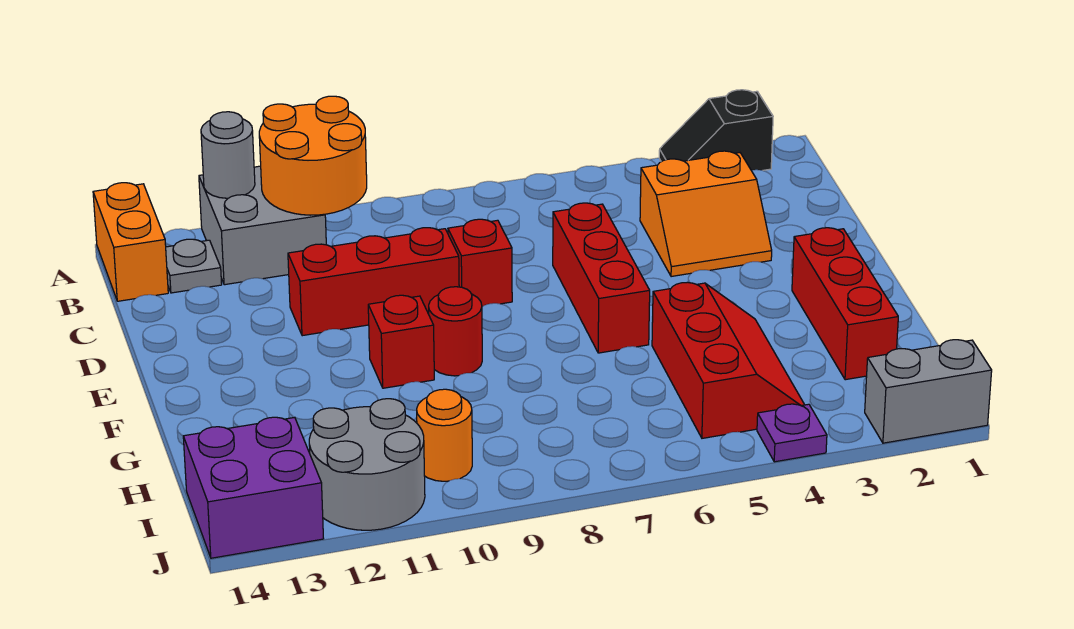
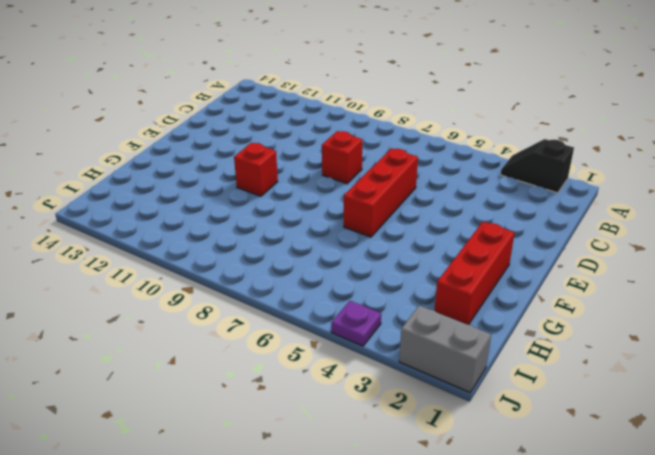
none -> grey 2x2 brick [199,166,326,285]
none -> orange 1x2 brick [93,183,168,301]
none -> grey 1x1 plate [166,239,222,293]

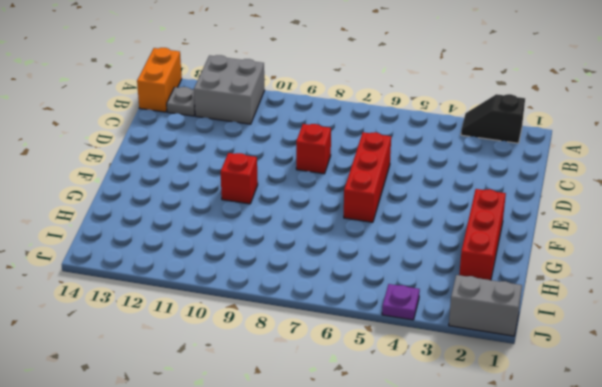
none -> orange 2x2 slope [640,151,772,277]
none -> red 1x3 brick [288,228,459,336]
none -> red 1x1 round brick [429,287,482,376]

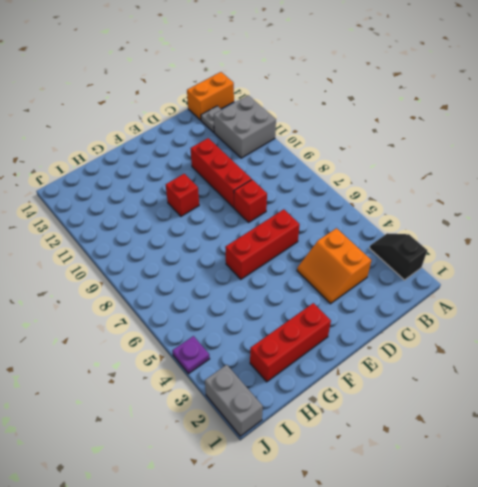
none -> red 1x1 round brick [429,287,482,376]
none -> red 2x3 slope [652,282,804,438]
none -> orange 1x1 round brick [417,389,472,481]

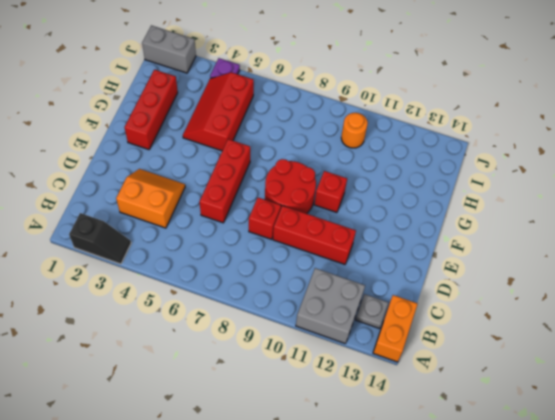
red 2x2 round brick [265,159,316,214] -> red 1x1 round brick [429,287,482,376]
none -> grey 2x2 round brick [309,399,425,530]
none -> purple 2x2 brick [183,417,324,558]
none -> orange 2x2 round brick [259,96,367,215]

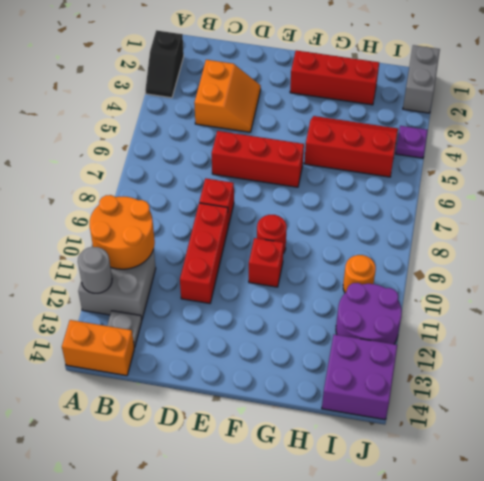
purple 2x2 round brick [336,283,402,344] -> grey 2x2 round brick [309,399,425,530]

